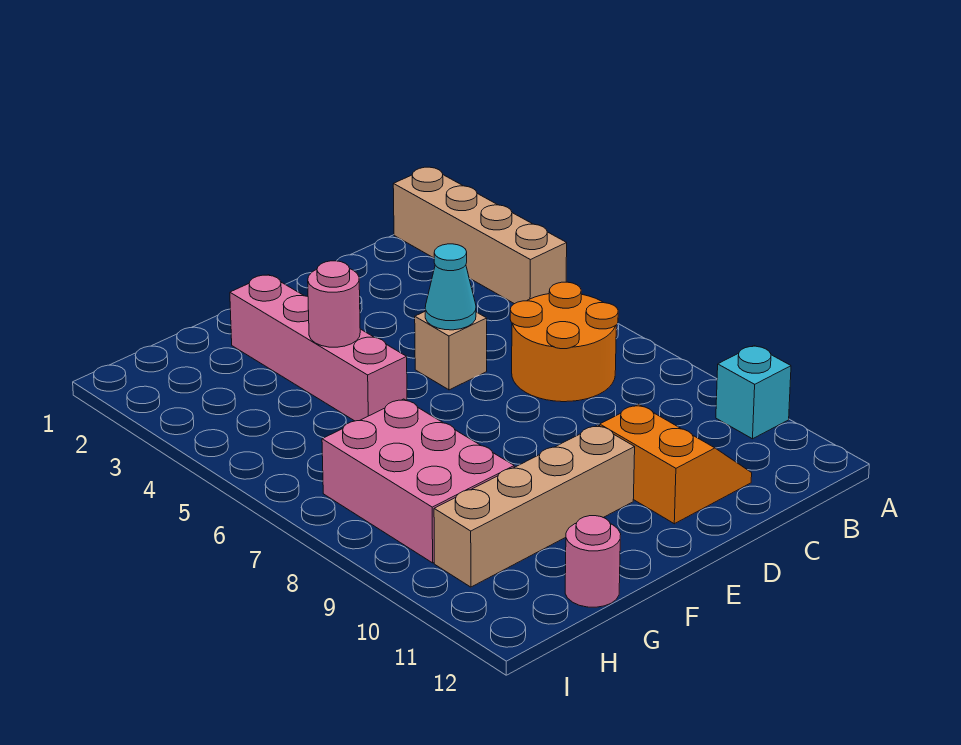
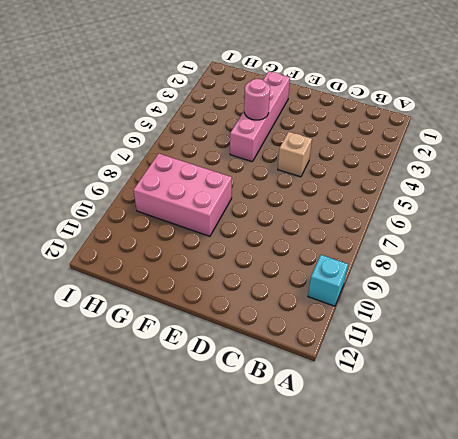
pink 2x3 brick [134,153,232,236] -> pink 2x3 brick turned to [322,399,514,563]
none -> tan 1x4 brick [393,167,567,304]
none -> orange 2x2 round brick [510,282,618,402]

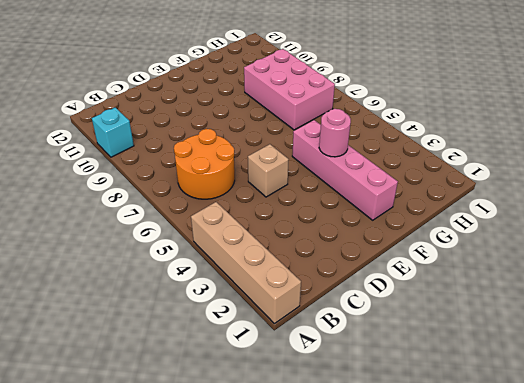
none -> orange 2x2 slope [600,404,752,524]
none -> tan 1x4 brick [434,425,635,587]

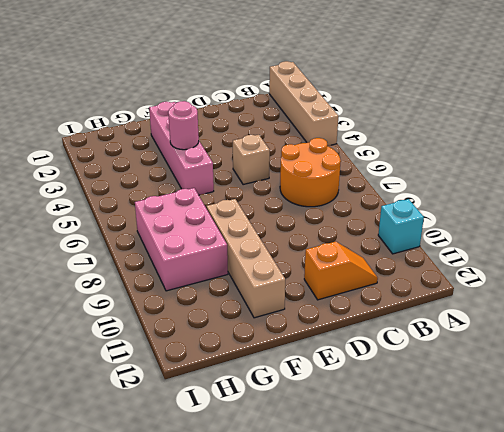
orange 1x2 slope [304,242,378,300] -> orange 2x2 slope [600,404,752,524]
tan 1x4 brick [206,199,285,318] -> tan 1x4 brick turned to [434,425,635,587]
none -> pink 1x1 round brick [565,516,621,607]
none -> cyan 1x1 cone [425,244,476,330]

